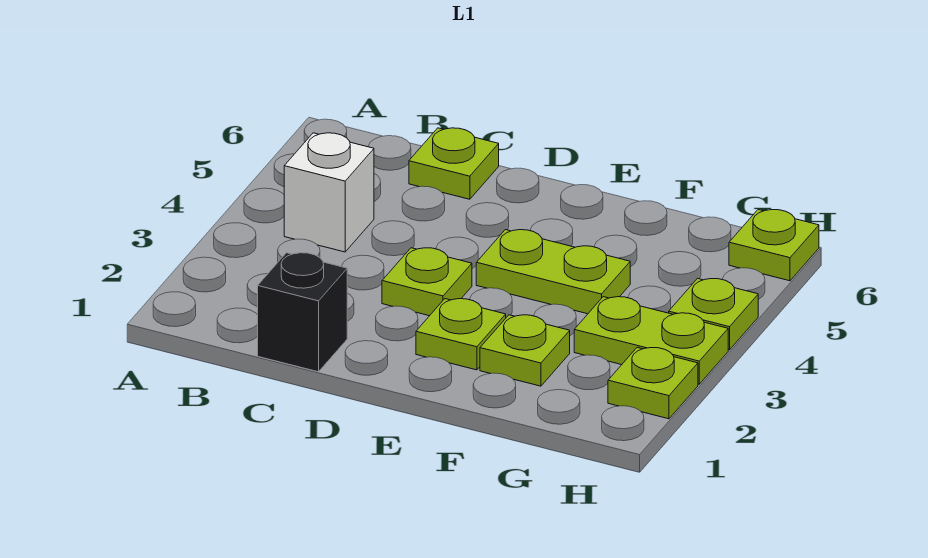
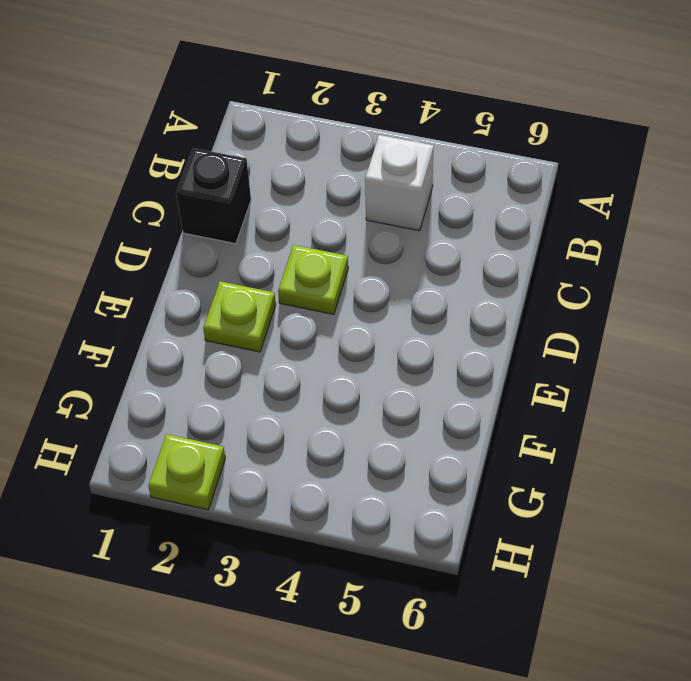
none -> lime 1x1 plate [409,128,499,199]
none -> lime 1x2 plate [476,230,630,314]

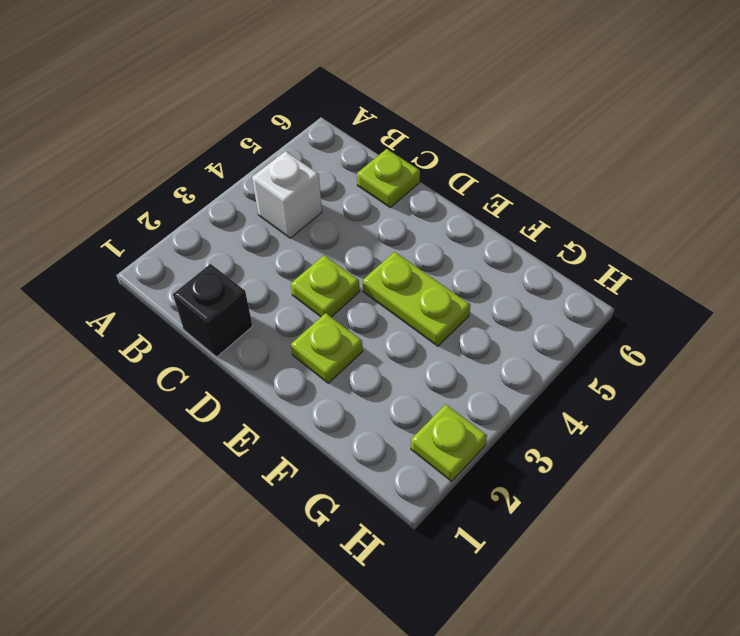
none -> lime 1x1 plate [480,315,570,386]
none -> lime 1x2 plate [574,297,728,384]

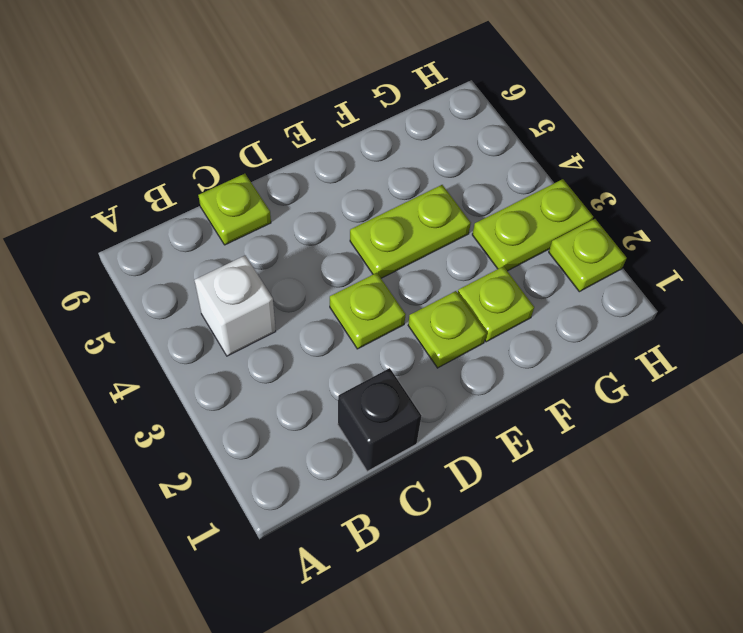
none -> lime 1x1 plate [669,278,758,350]
none -> lime 1x1 plate [729,210,819,281]

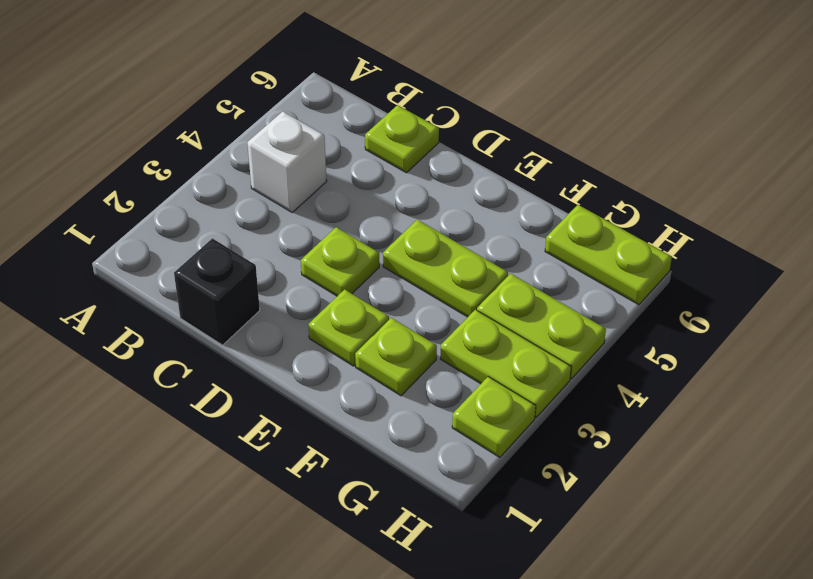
lime 1x2 plate [477,274,606,379] -> lime 1x1 plate [669,278,758,350]
lime 1x2 plate [545,205,672,305] -> lime 1x1 plate [729,210,819,281]

